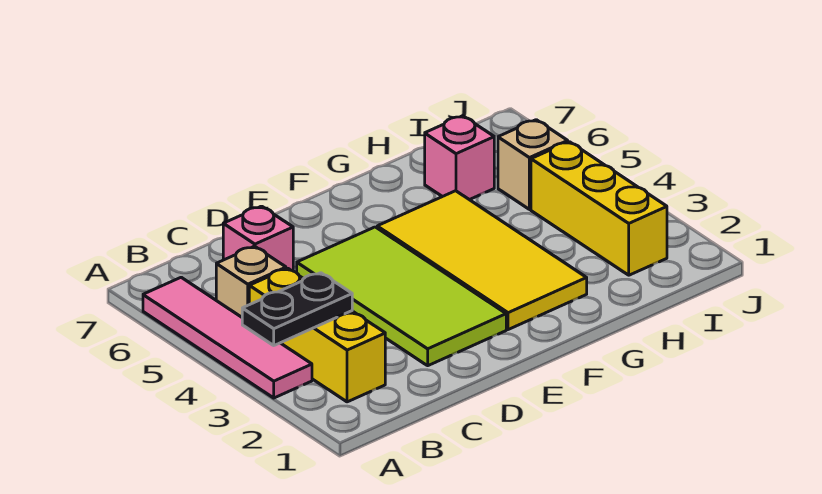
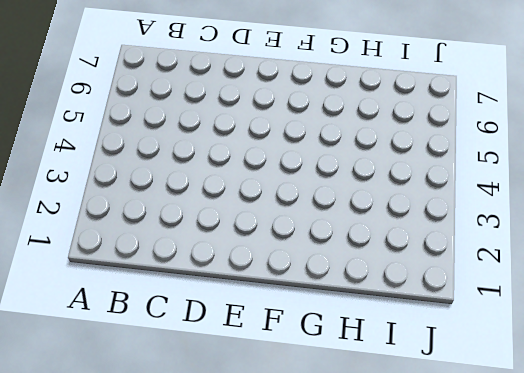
none -> pink 1x4 tile [143,277,312,398]
none -> yellow 1x3 brick [249,268,385,402]

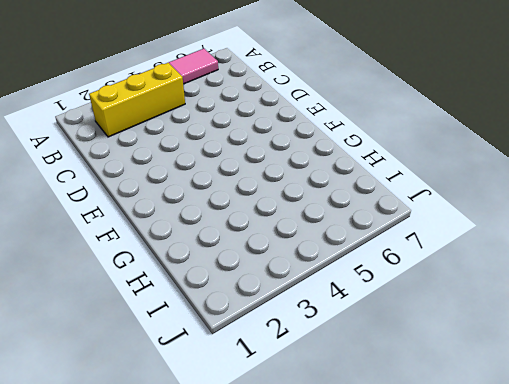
none -> tan 1x1 brick [216,246,286,317]
none -> pink 1x1 brick [223,206,293,271]

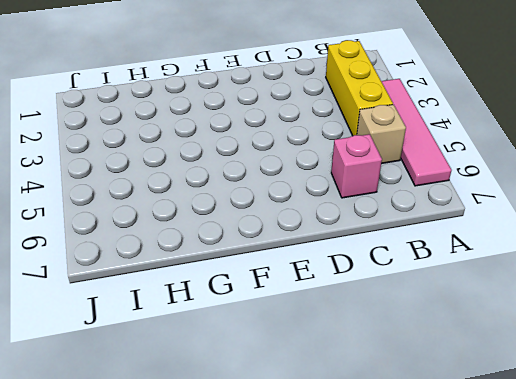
none -> lime 2x4 tile [297,227,506,366]
none -> yellow 2x4 tile [377,191,587,330]

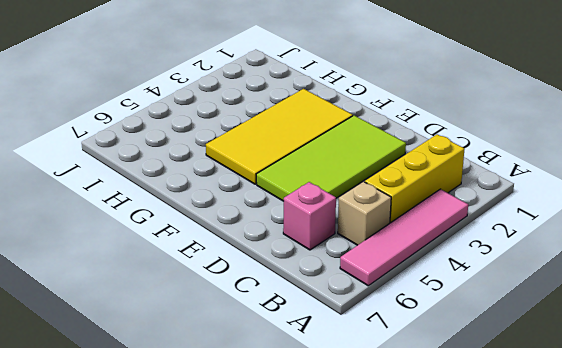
none -> pink 1x1 brick [425,116,494,200]
none -> yellow 1x3 brick [531,142,667,275]

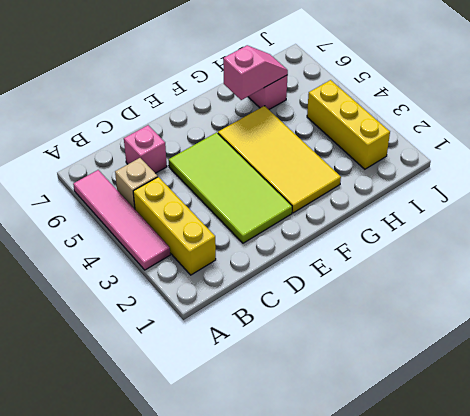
pink 1x2 slope [223,45,288,100] -> none
none -> tan 1x1 brick [498,120,568,209]
none -> black 1x2 plate [242,273,352,345]

